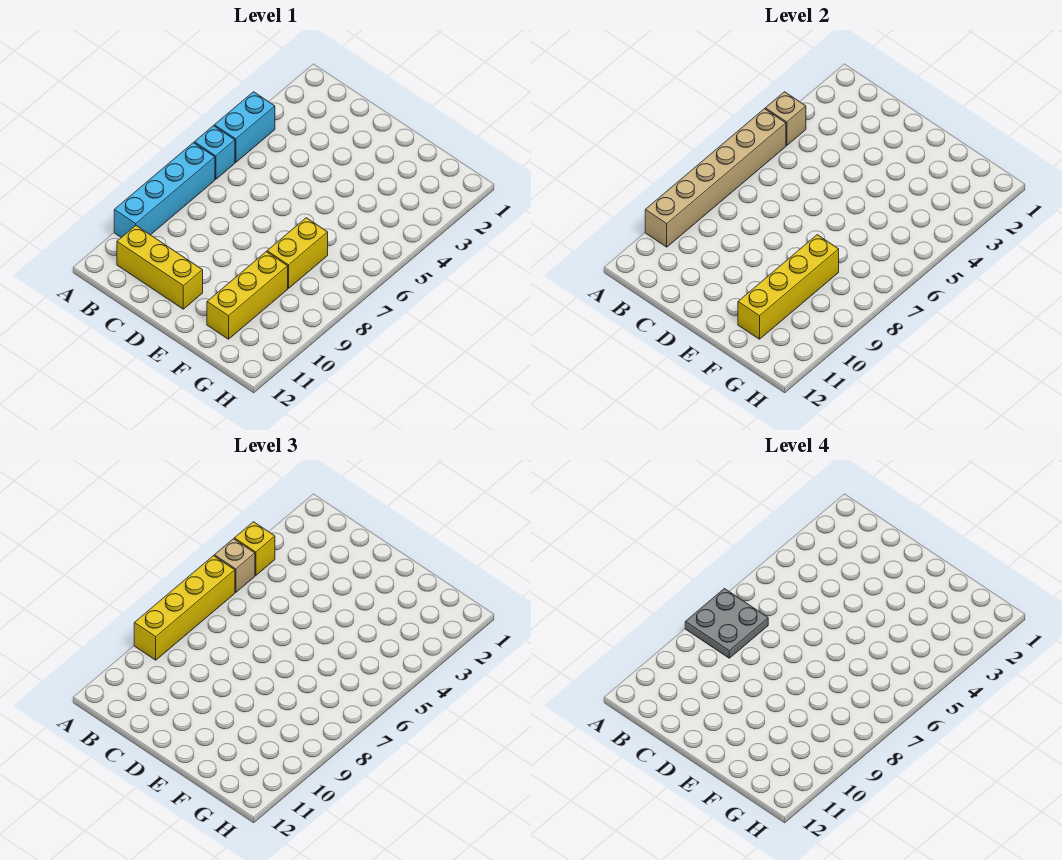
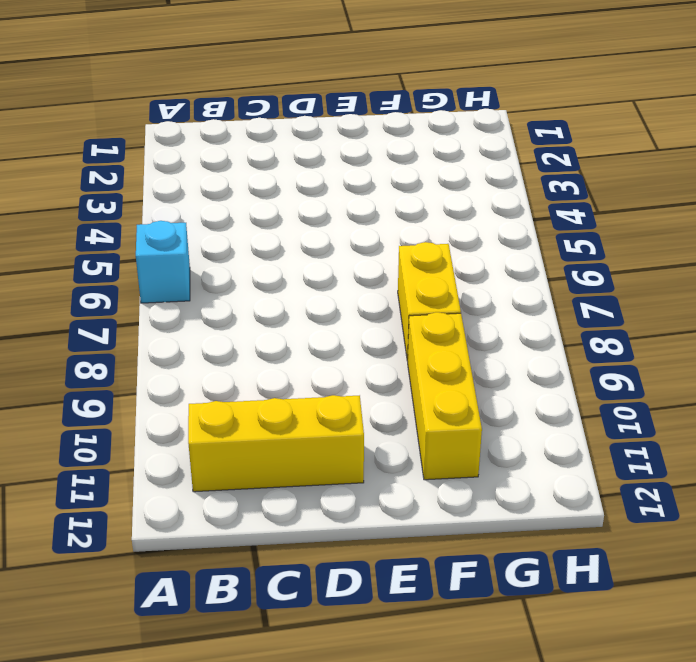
none -> cyan 1x2 brick [214,92,275,162]
none -> cyan 1x4 brick [114,143,215,237]
none -> tan 1x1 brick [765,92,806,145]

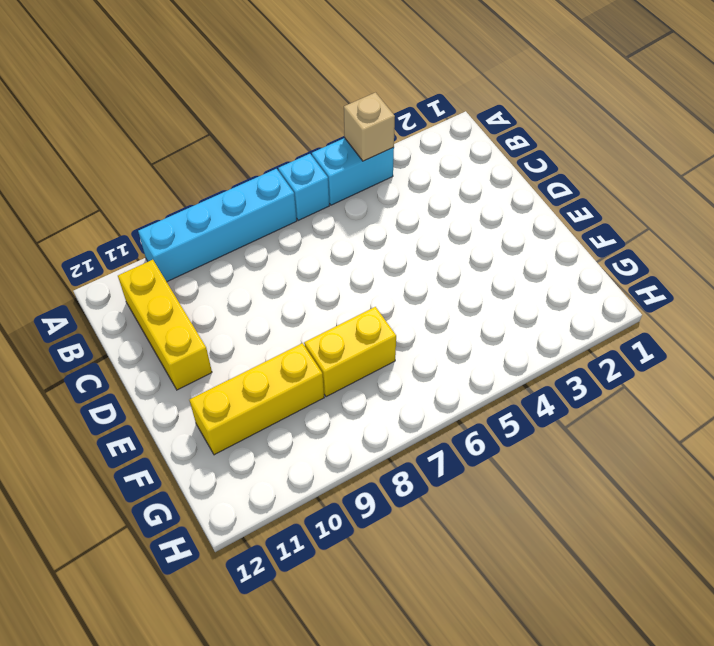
none -> tan 1x6 brick [645,109,786,247]
none -> yellow 1x4 brick [738,235,839,339]
none -> yellow 1x1 brick [234,522,275,575]

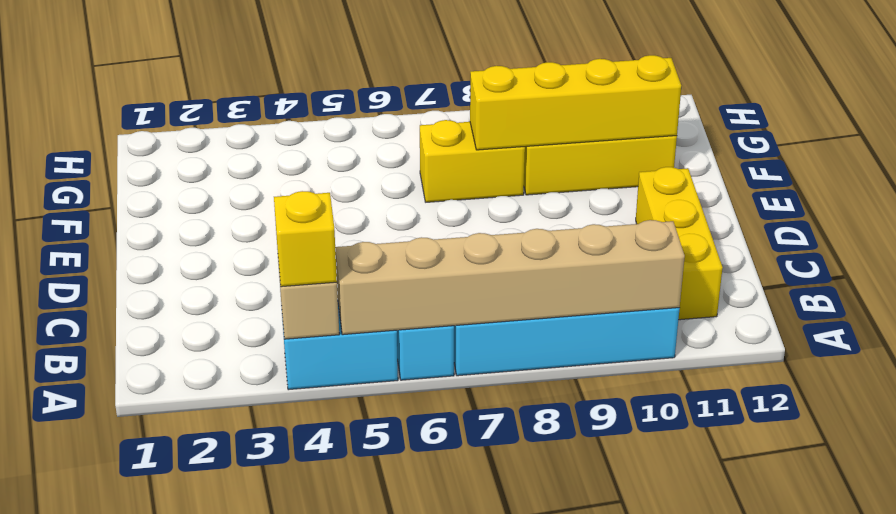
none -> tan 1x1 brick [214,539,255,592]
none -> yellow 1x4 brick [134,556,235,660]
none -> grey 2x2 plate [685,589,768,658]

